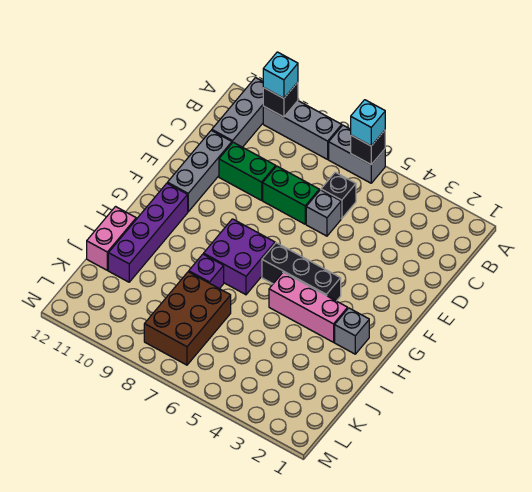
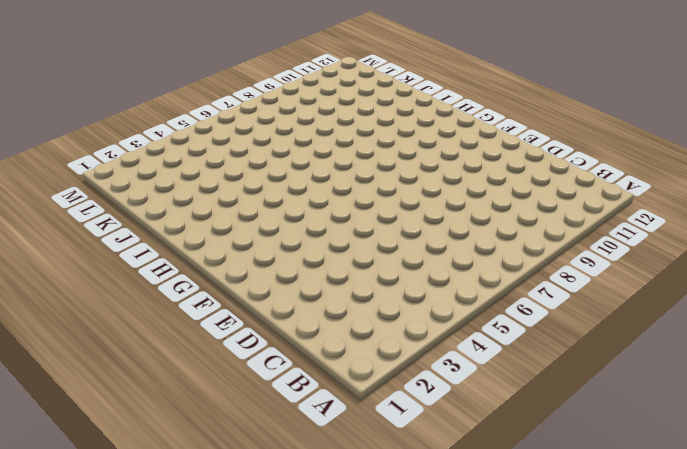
none -> grey 1x2 brick [329,125,385,183]
none -> grey 1x3 brick [263,101,342,159]
none -> grey 1x3 brick [212,78,263,147]

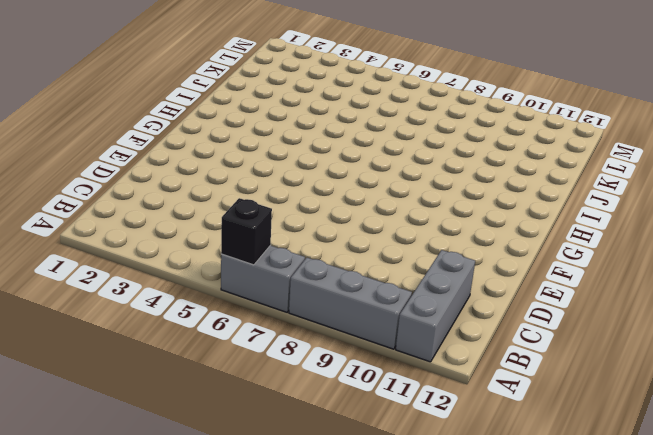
none -> black 1x1 brick [321,172,356,219]
none -> grey 1x1 brick [306,190,341,236]
none -> green 1x2 brick [263,166,319,224]

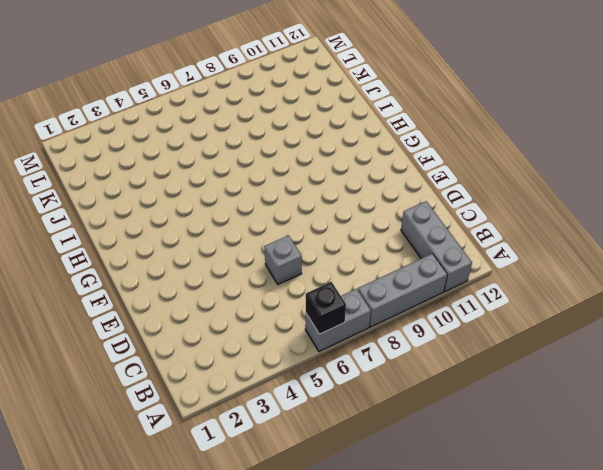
none -> black 1x1 brick [321,172,356,219]
none -> green 1x2 brick [263,166,319,224]
none -> green 1x2 brick [219,142,276,200]

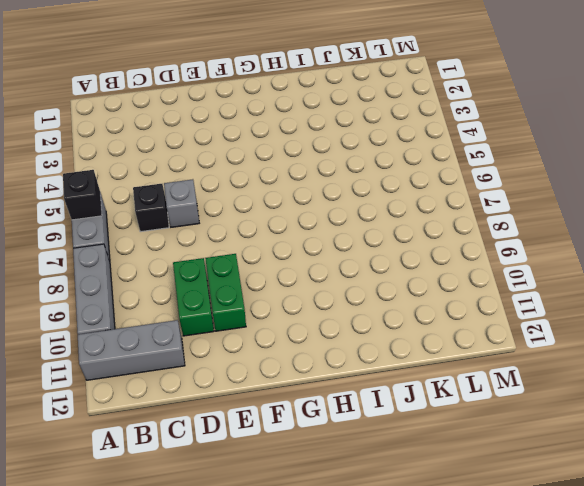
green 1x2 brick [205,254,246,331] -> green 1x2 brick moved to [263,166,319,224]
none -> grey 1x3 brick [168,130,232,212]
none -> black 1x3 brick [262,243,341,301]
none -> purple 2x2 brick [204,219,275,295]

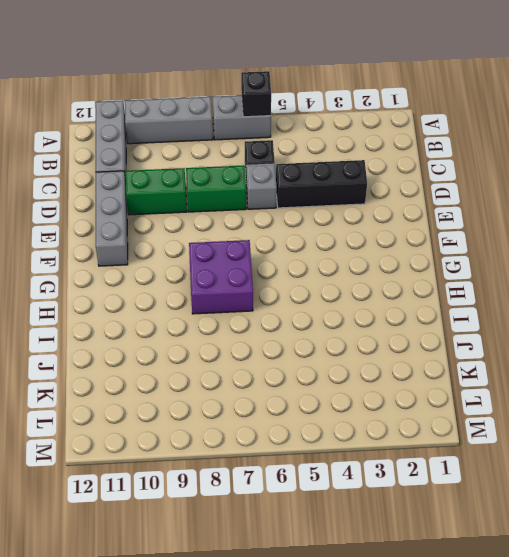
black 1x3 brick [276,160,367,208] -> black 1x3 brick moved to [262,243,341,301]
none -> purple 1x4 brick [108,183,188,282]
none -> grey 1x1 brick [335,308,369,354]
none -> pink 1x3 brick [269,272,348,342]

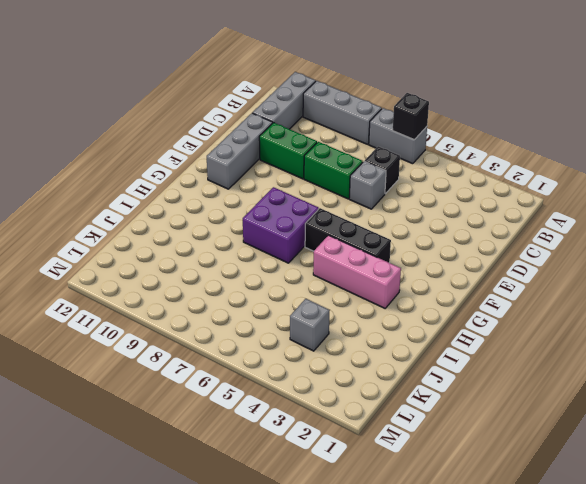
grey 1x1 brick [290,299,330,351] -> grey 1x1 brick moved to [335,308,369,354]
none -> purple 1x4 brick [108,183,188,282]
none -> purple 1x1 brick [189,254,224,289]
none -> pink 1x2 brick [87,207,136,270]

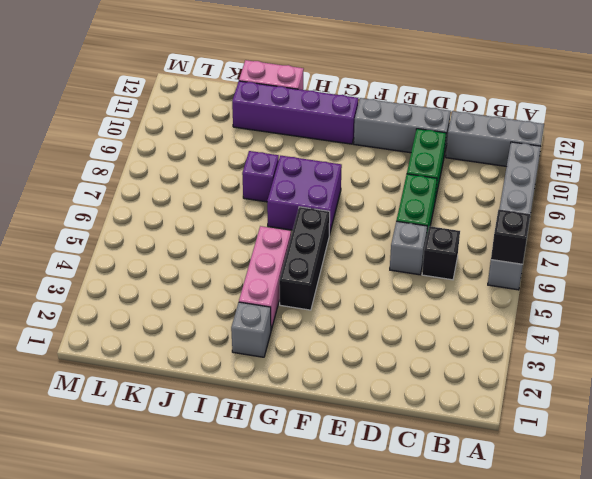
none -> brown 2x3 brick [144,272,231,365]
none -> black 1x1 brick [263,82,298,117]
none -> cyan 1x1 brick [351,100,385,146]

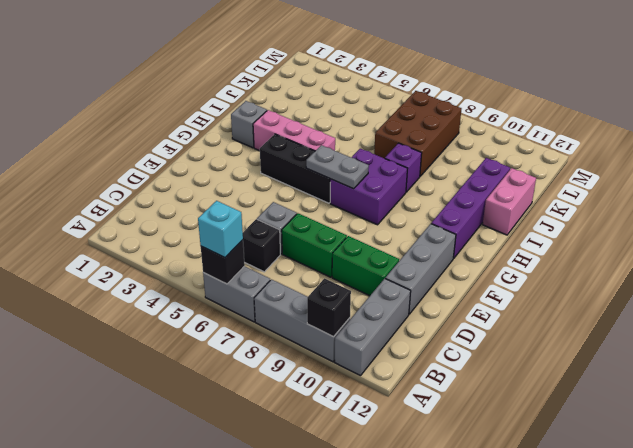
grey 1x2 plate [306,145,369,189] -> none
none -> cyan 1x1 brick [263,52,298,98]

